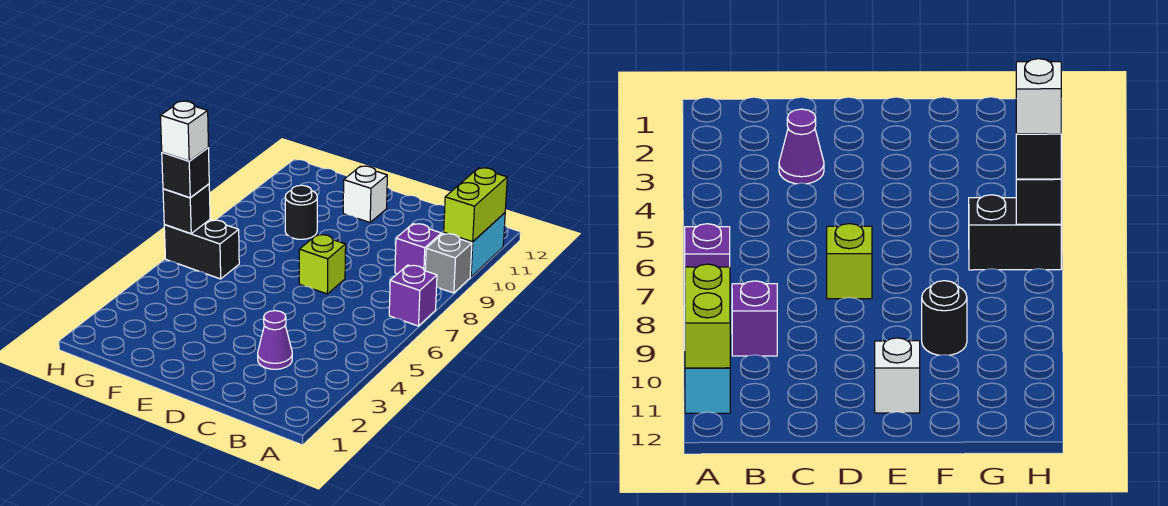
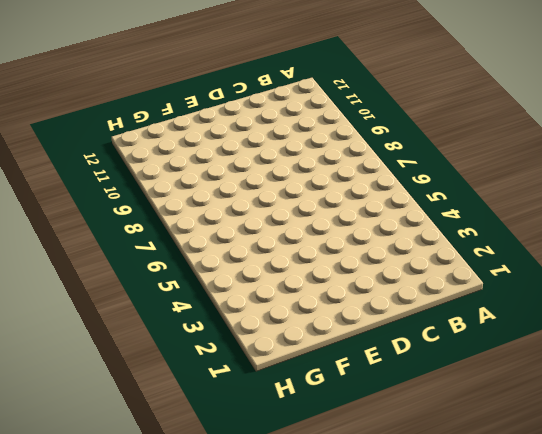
none -> purple 1x1 brick [389,265,437,326]
none -> grey 1x1 brick [425,234,472,293]
none -> cyan 1x2 brick [444,213,505,277]

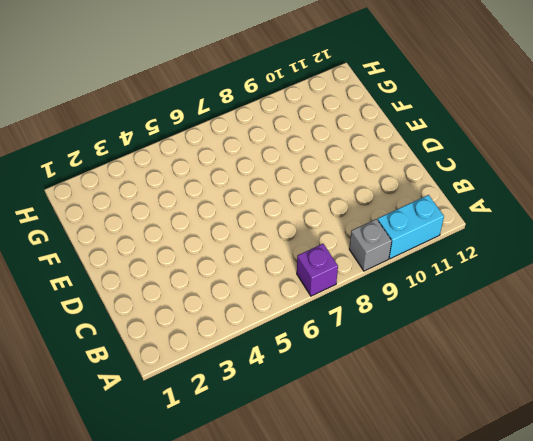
none -> purple 1x1 brick [395,224,441,274]
none -> purple 1x1 cone [258,311,292,369]
none -> lime 1x1 brick [299,235,346,294]

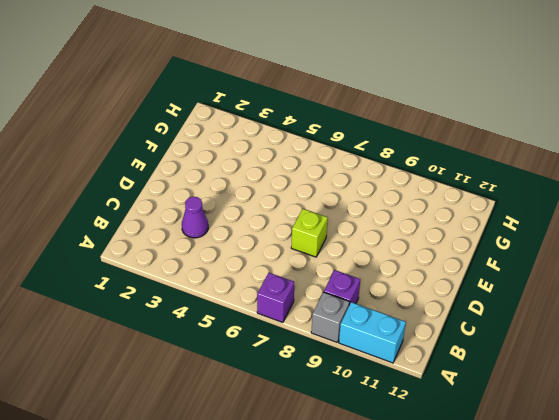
none -> white 1x1 brick [343,166,387,222]
none -> black 1x1 round brick [285,185,317,239]
none -> black 1x2 brick [164,220,239,279]

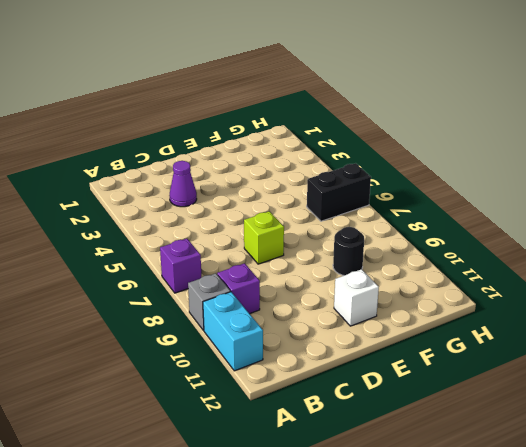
none -> lime 1x2 brick [444,168,507,242]
none -> black 1x1 brick [163,184,210,234]
none -> black 1x1 brick [162,148,209,198]

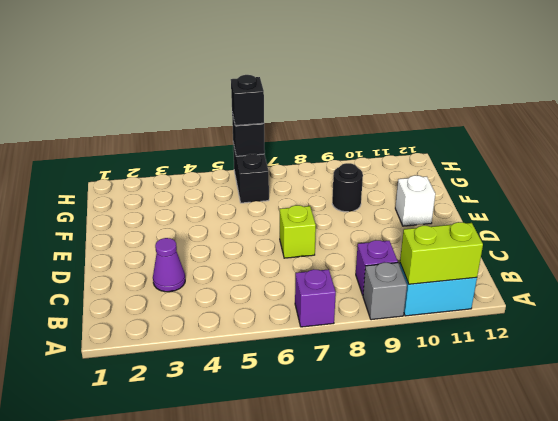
none -> white 1x1 brick [160,101,208,161]

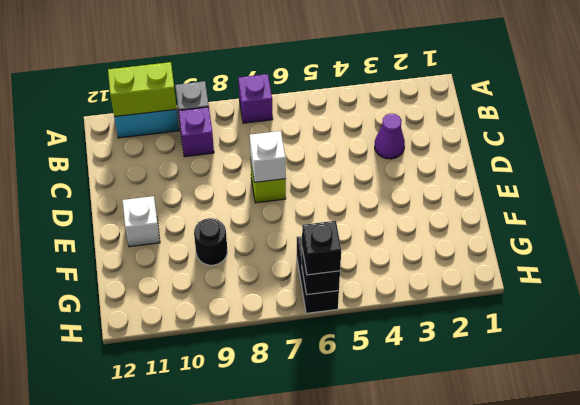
white 1x1 brick [250,131,286,182] -> white 1x1 brick moved to [160,101,208,161]

